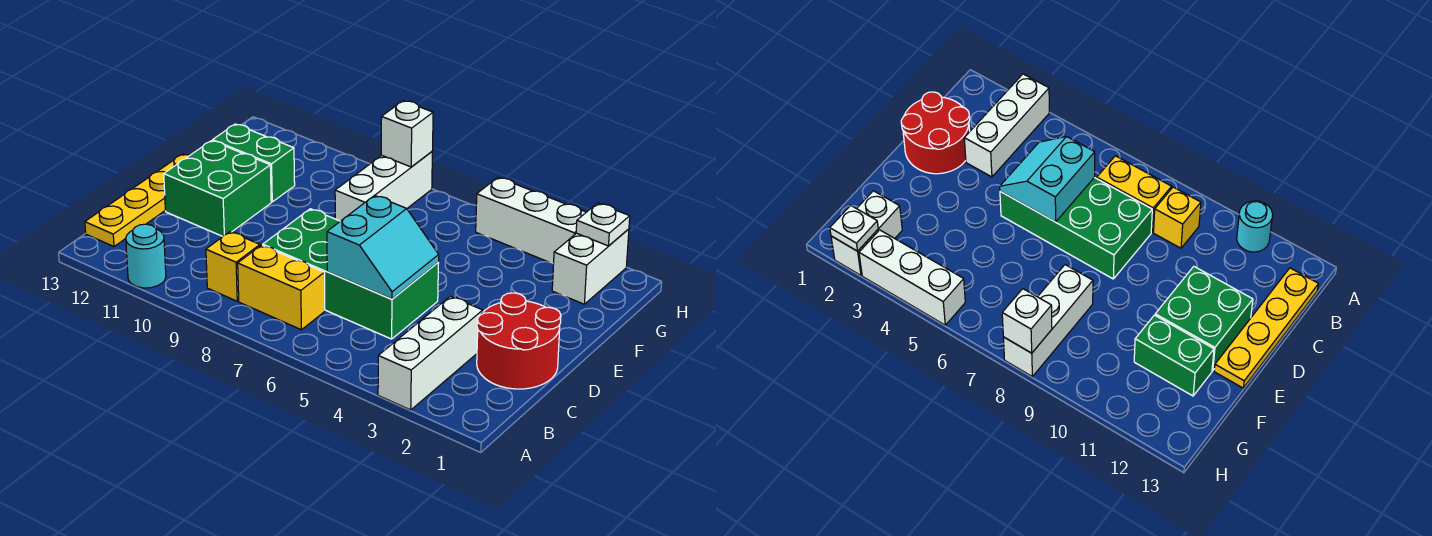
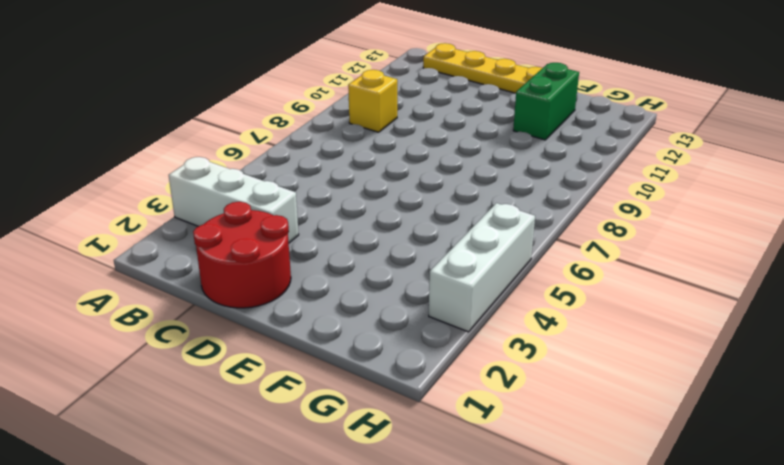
none -> cyan 1x1 round brick [126,224,166,288]
none -> yellow 1x2 brick [238,245,325,330]
none -> green 2x4 brick [263,209,439,339]

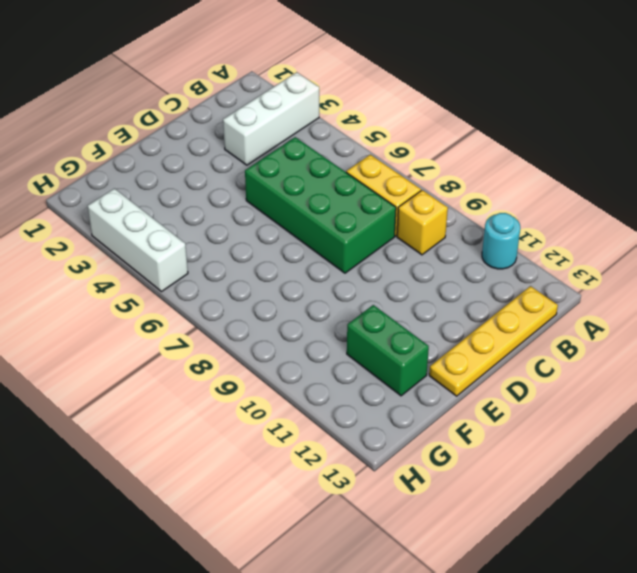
none -> red 2x2 round brick [477,293,561,389]
none -> green 2x2 brick [164,141,271,236]
none -> white 1x3 brick [335,152,432,221]

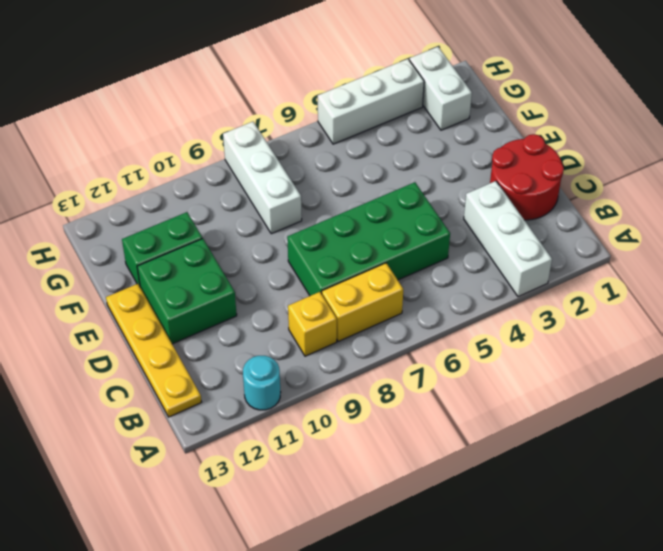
none -> cyan 2x2 slope [327,195,439,299]
none -> white 1x1 plate [576,203,630,246]
none -> white 1x1 brick [381,101,433,167]

